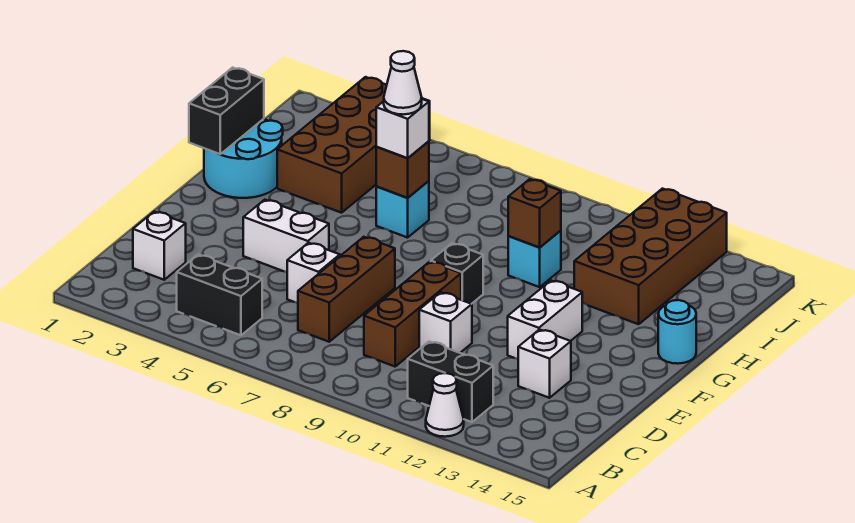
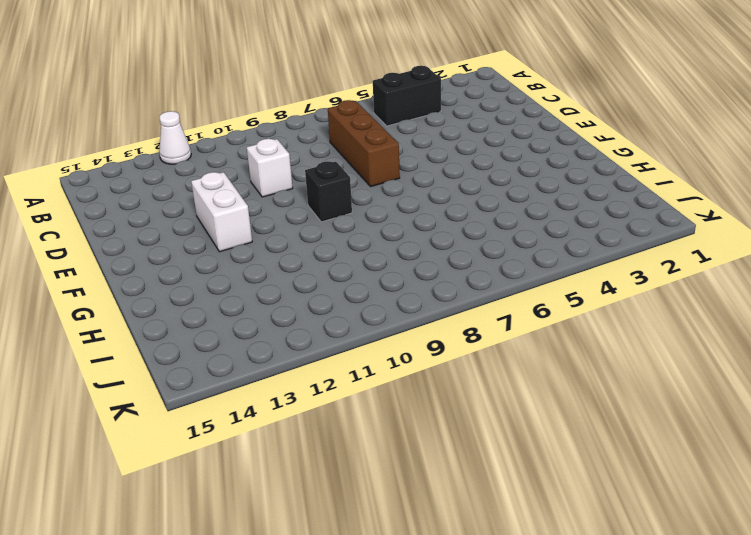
none -> black 1x2 brick [408,342,493,422]
none -> white 1x1 brick [133,212,186,280]
none -> brown 1x3 brick [364,262,461,366]

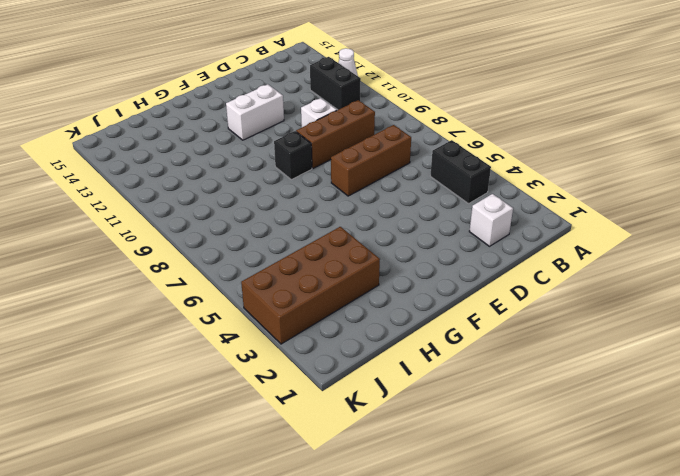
none -> white 1x1 brick [287,243,340,303]
none -> white 1x1 brick [518,330,571,398]
none -> white 1x2 brick [243,200,329,272]

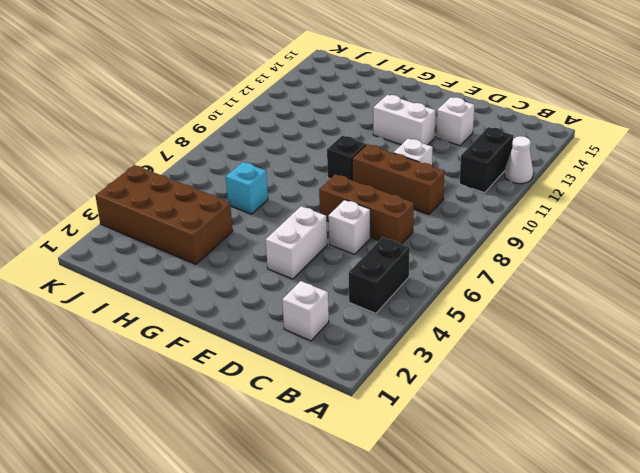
none -> cyan 2x2 round brick [204,119,283,198]
none -> cyan 1x1 round brick [658,300,696,364]
none -> cyan 1x1 brick [508,230,561,287]

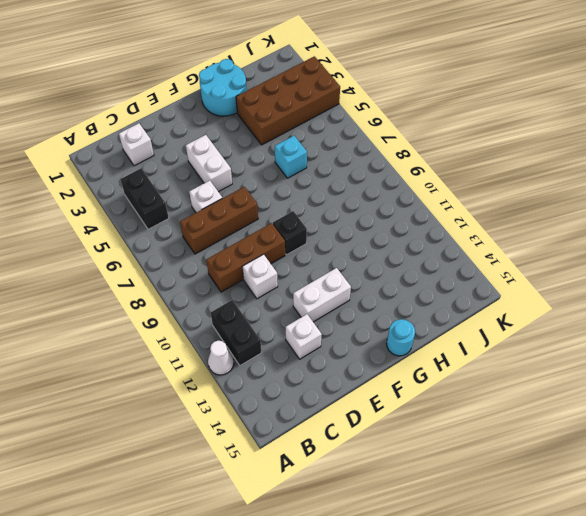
none -> cyan 1x1 brick [508,230,561,287]
none -> brown 2x4 brick [574,189,727,324]
none -> black 1x2 brick [189,68,264,154]

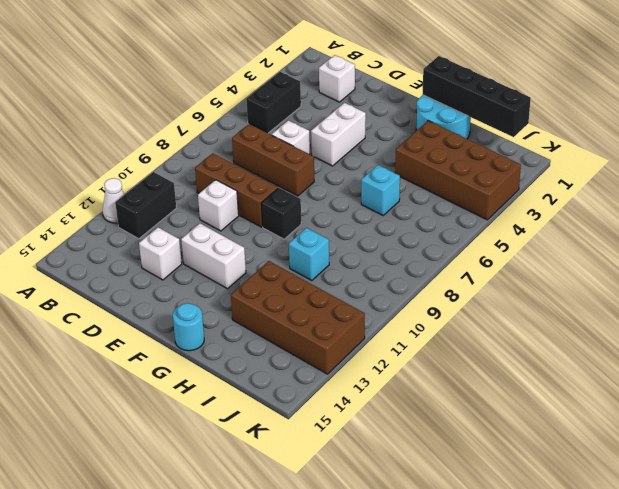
black 1x4 brick [423,56,531,137] -> black 1x2 brick [189,68,264,154]
none -> brown 1x1 brick [376,141,429,198]
none -> brown 1x1 brick [508,179,561,248]
none -> white 1x1 brick [376,99,429,158]

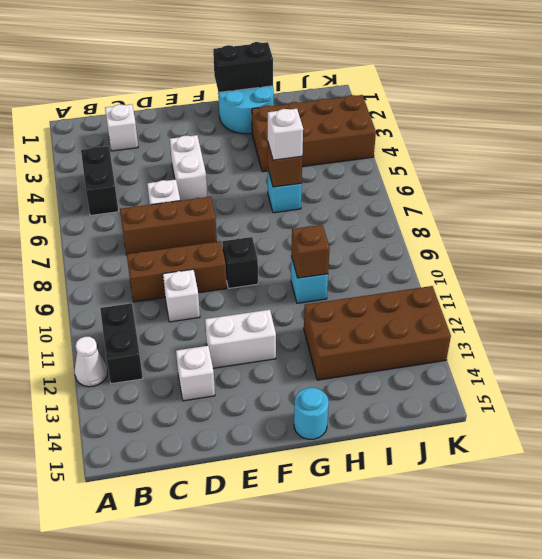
none -> white 1x1 cone [384,51,422,115]

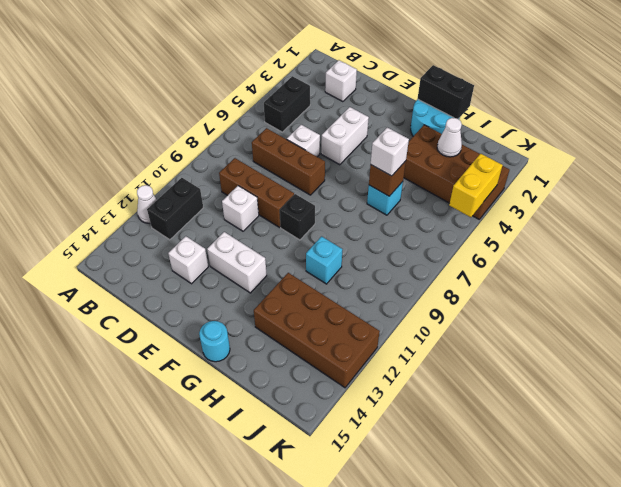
white 1x1 cone [437,118,462,157] -> white 1x1 cone moved to [384,51,422,115]
yellow 1x2 brick [449,154,503,217] -> none
none -> brown 1x1 brick [508,179,561,248]

